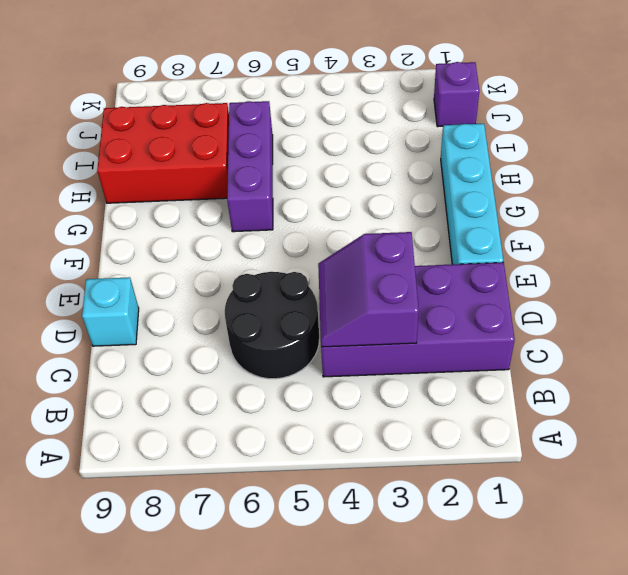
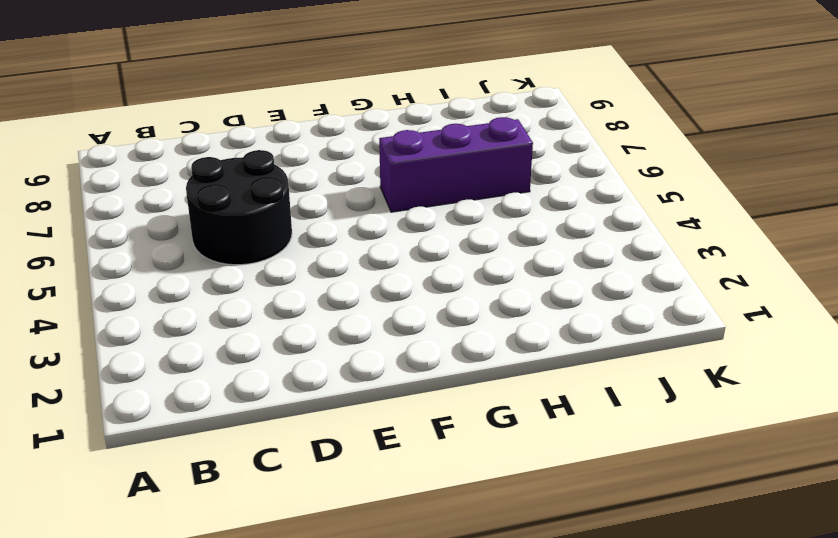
none -> purple 2x4 brick [321,262,515,377]
none -> cyan 1x1 brick [82,277,139,346]

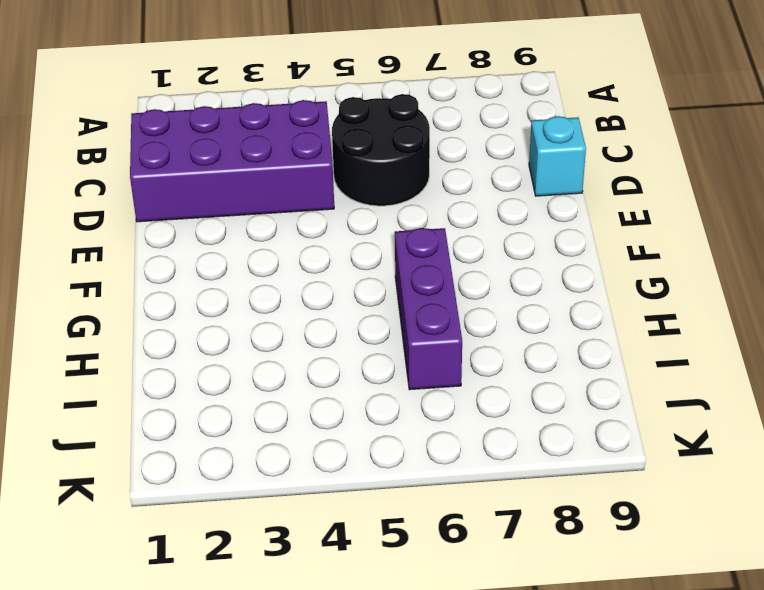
none -> cyan 1x4 brick [441,124,503,264]
none -> red 2x3 brick [97,103,229,203]

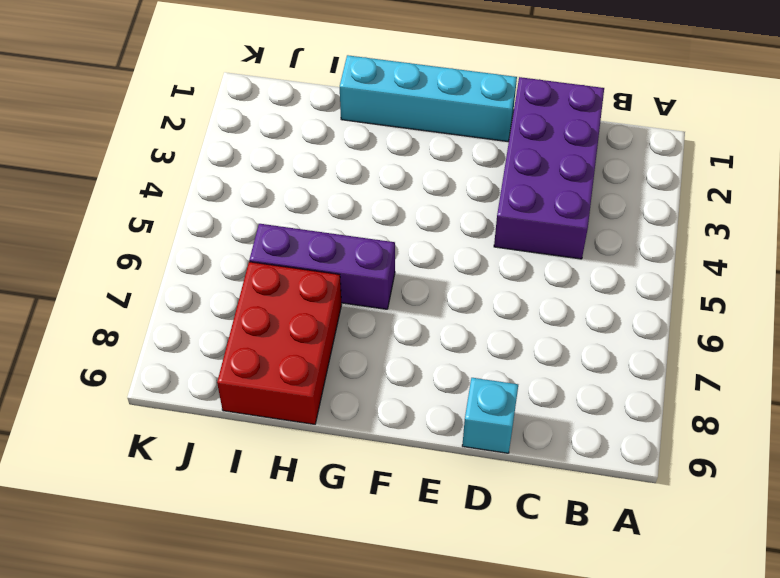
none -> black 2x2 round brick [225,272,319,379]
none -> purple 1x1 brick [434,62,479,127]

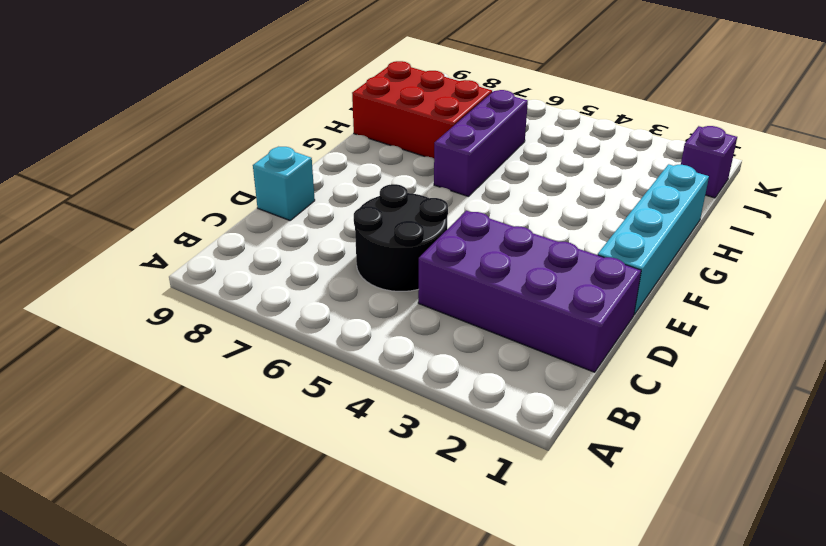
none -> purple 2x2 slope [318,232,419,347]

